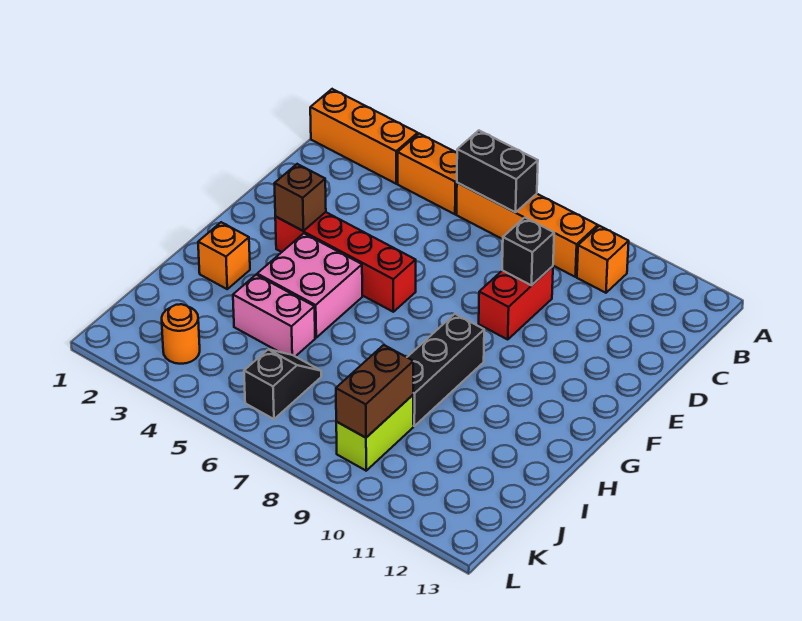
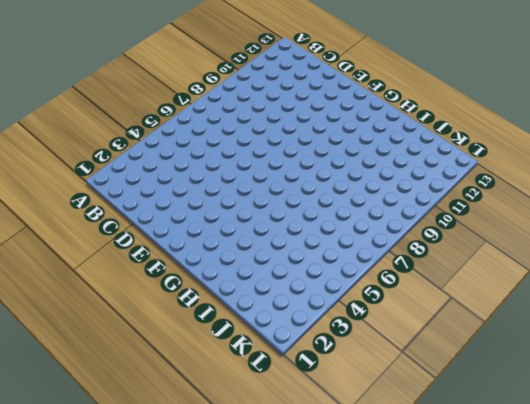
none -> orange 1x3 brick [310,89,418,184]
none -> orange 1x2 brick [398,134,457,214]
none -> orange 1x4 brick [457,183,598,277]

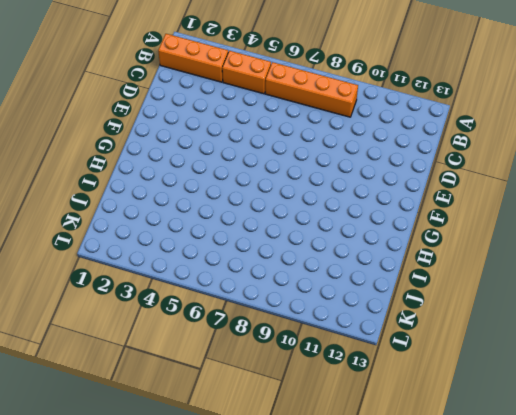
none -> orange 1x1 brick [577,226,629,293]
none -> red 1x2 brick [479,266,553,339]
none -> red 1x4 brick [275,212,416,312]

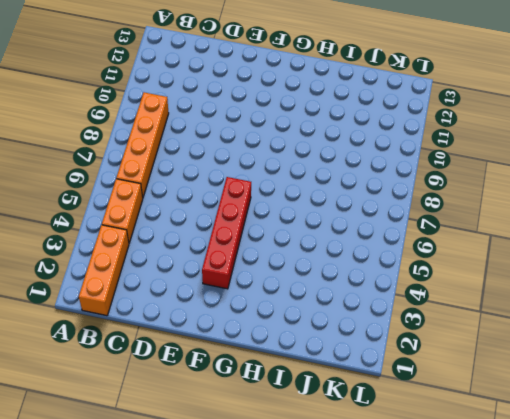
none -> orange 1x1 brick [577,226,629,293]
none -> red 1x2 brick [479,266,553,339]
none -> pink 2x2 brick [257,233,362,338]

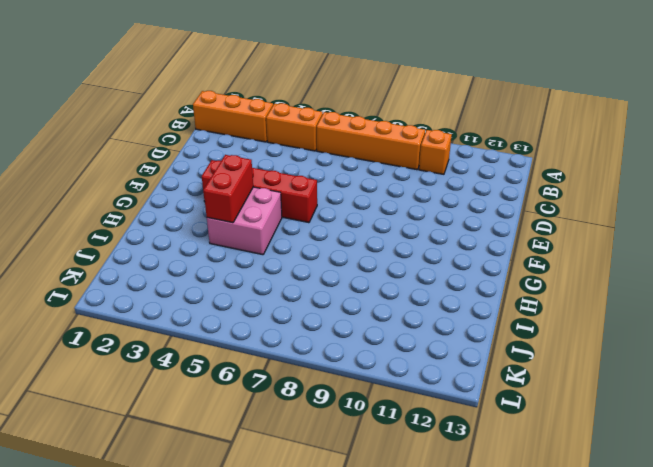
red 1x2 brick [204,155,253,223] -> red 1x2 brick moved to [479,266,553,339]
none -> black 1x3 brick [407,314,484,426]
none -> orange 1x1 brick [198,222,250,289]
none -> pink 1x2 brick [233,275,315,356]

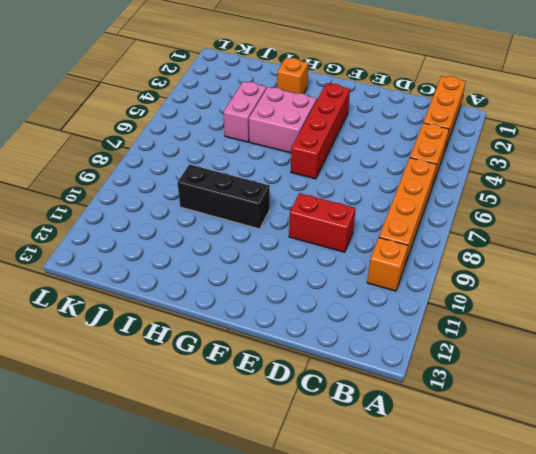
none -> black 1x2 slope [244,349,321,419]
none -> lime 1x2 brick [336,395,413,471]
none -> orange 1x1 round brick [162,304,200,364]

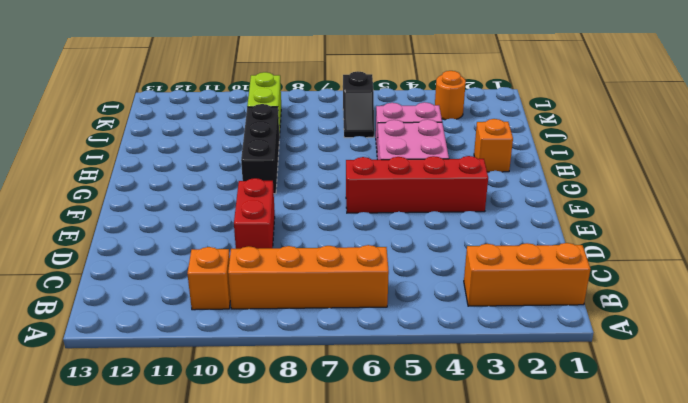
none -> orange 1x2 brick [398,134,457,214]
none -> black 1x2 brick [457,131,538,212]
none -> black 1x1 brick [502,217,554,285]

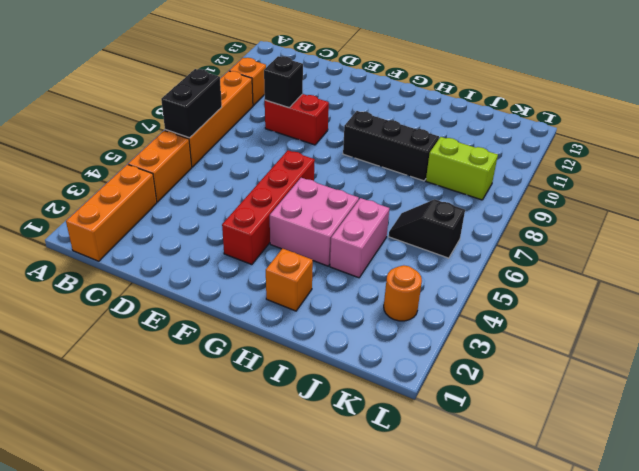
none -> brown 1x1 brick [274,164,326,231]
none -> brown 1x2 brick [336,345,414,438]

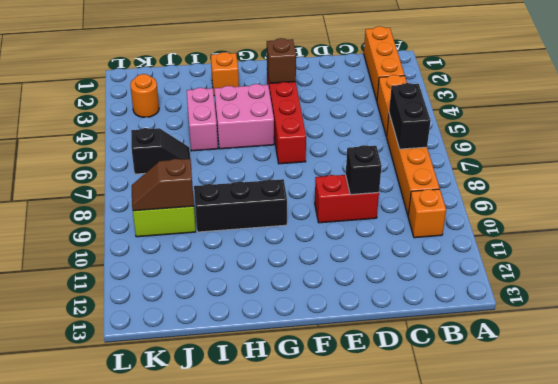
brown 1x2 slope [132,159,194,211] -> brown 1x2 brick [336,345,414,438]

